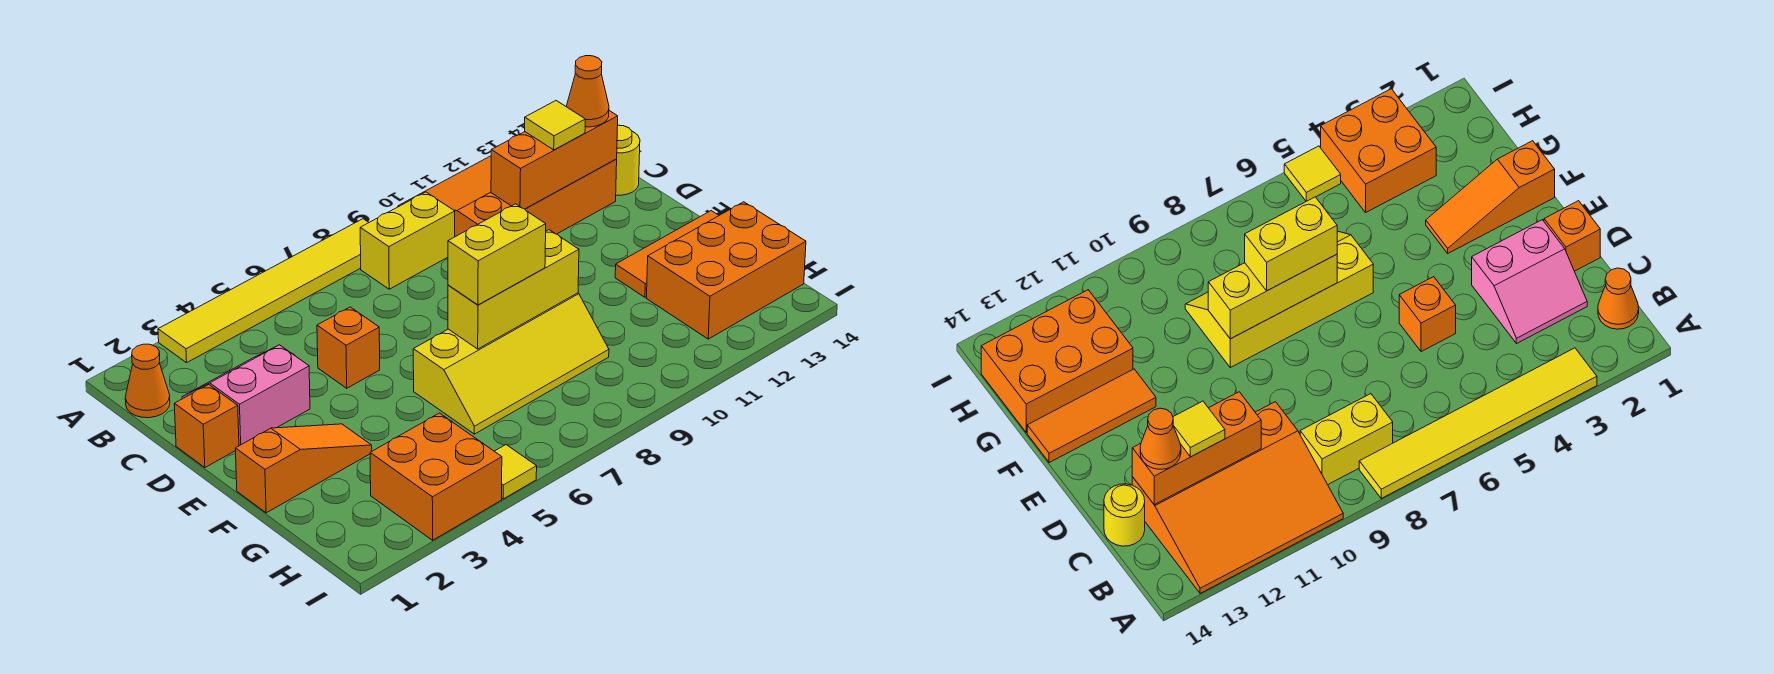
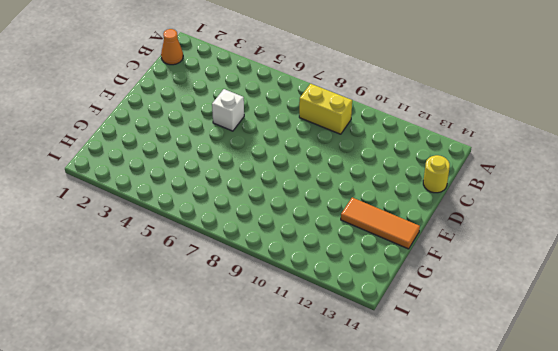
white 1x1 brick [212,89,244,131] -> orange 1x1 brick [317,307,380,388]
none -> yellow 1x6 tile [158,219,369,363]
none -> orange 3x4 slope [398,156,617,237]
none -> pink 2x2 slope [182,345,310,446]

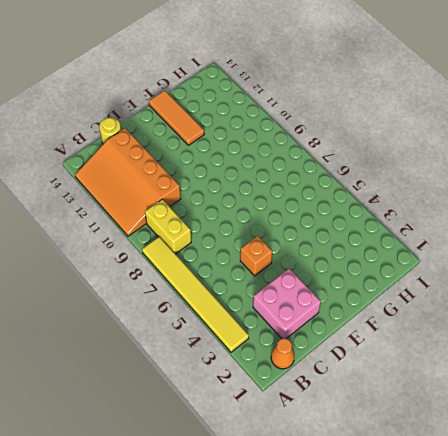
pink 2x2 brick [253,269,321,339] -> pink 2x2 slope [182,345,310,446]
none -> orange 1x1 brick [174,385,239,468]
none -> orange 1x3 slope [235,424,372,513]
none -> yellow 2x4 slope [413,293,609,434]

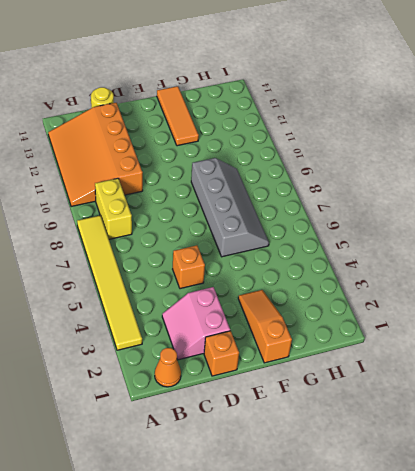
grey 2x4 slope [191,158,269,257] -> yellow 2x4 slope [413,293,609,434]
none -> orange 2x3 brick [647,202,806,339]
none -> orange 2x2 brick [370,413,502,540]
none -> yellow 1x1 tile [494,445,537,499]

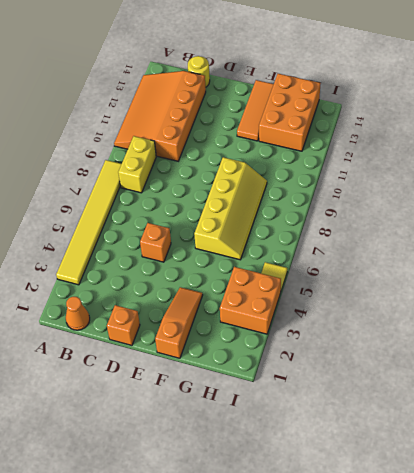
none -> pink 2x2 slope [182,345,310,446]
none -> orange 1x3 brick [491,111,618,209]
none -> yellow 1x3 brick [448,230,579,349]

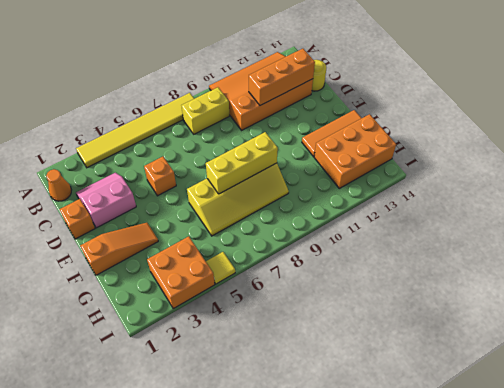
none -> yellow 1x1 tile [525,101,585,150]
none -> orange 1x1 cone [567,56,609,127]
none -> yellow 1x2 brick [448,204,546,305]

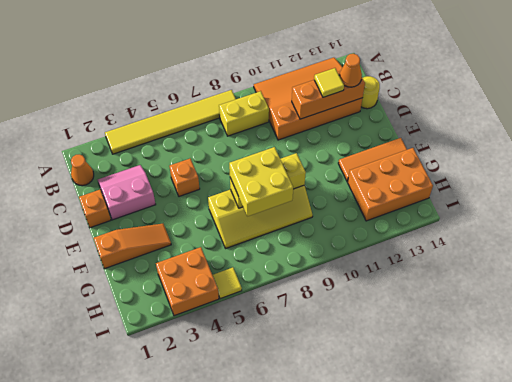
yellow 2x2 brick [229,147,293,216] -> yellow 1x2 brick [448,204,546,305]

